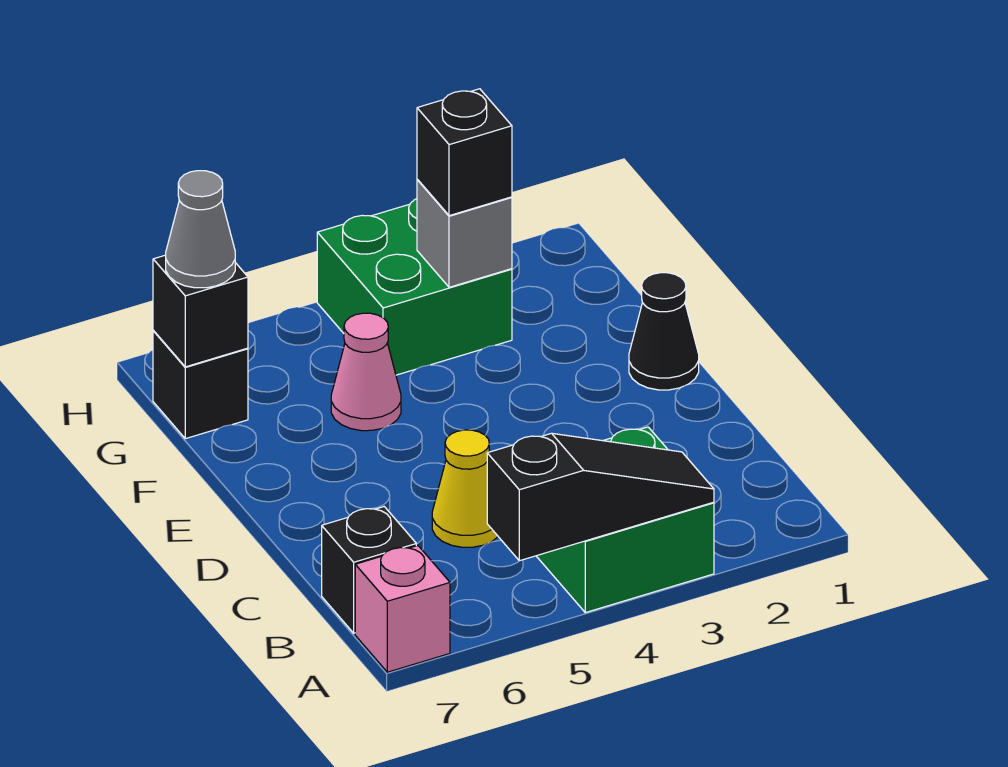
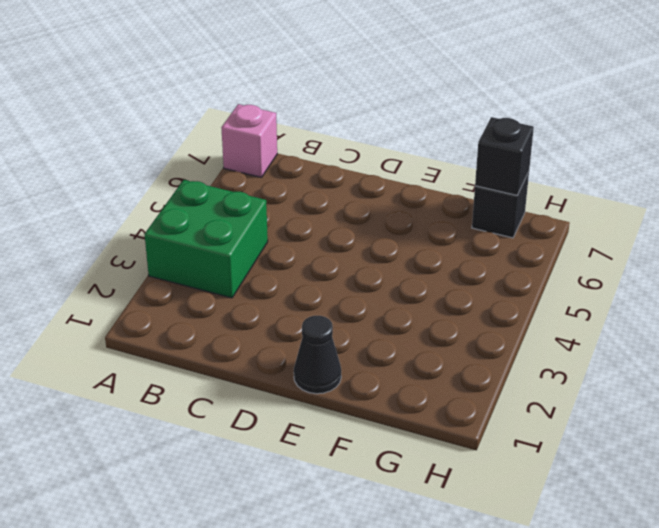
none -> black 1x1 brick [322,507,416,633]
none -> yellow 1x1 cone [432,430,498,547]
none -> pink 1x1 cone [331,313,401,431]

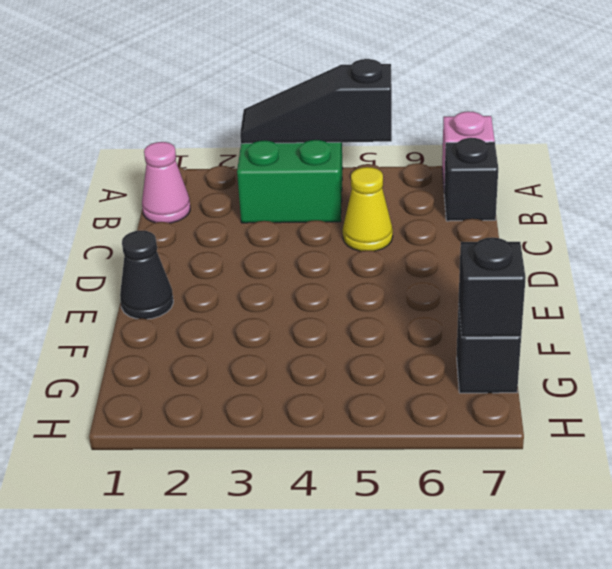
pink 1x1 cone [142,142,190,223] -> pink 1x1 cone moved to [331,313,401,431]
none -> green 2x2 brick [317,199,512,375]
none -> grey 1x1 brick [417,179,512,287]
none -> black 1x1 brick [417,89,512,216]

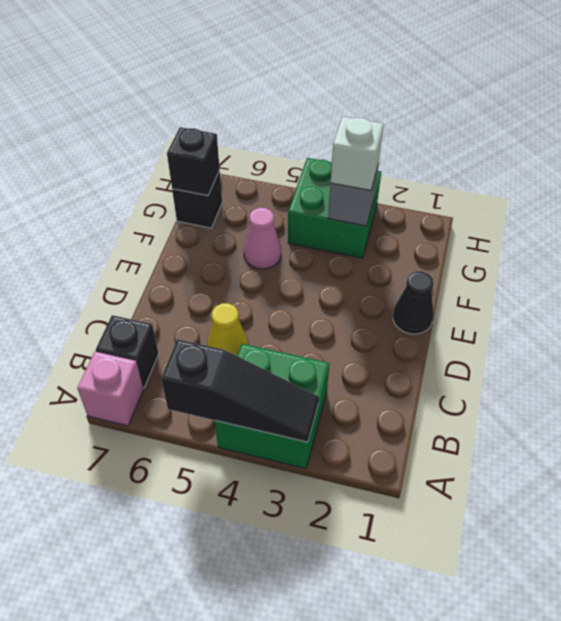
white 1x1 brick [331,117,384,191] -> black 1x1 brick [417,89,512,216]
none -> grey 1x1 cone [166,171,235,288]

